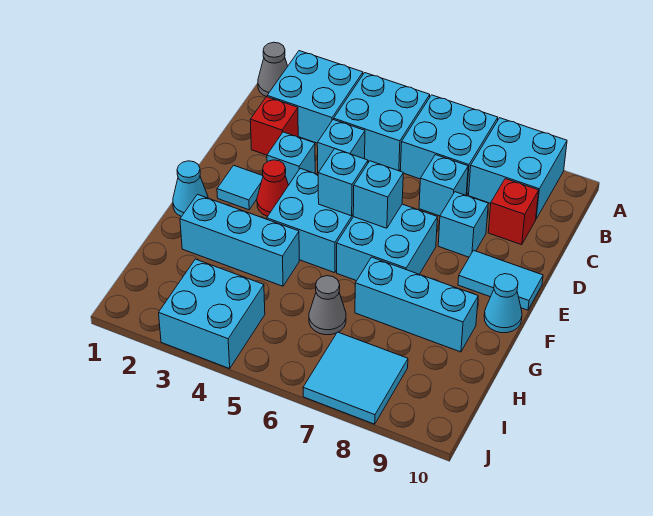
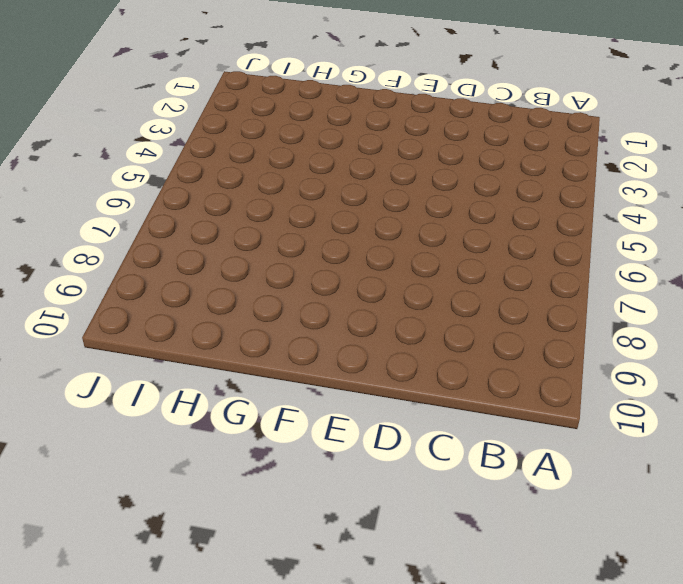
none -> grey 1x1 cone [258,42,288,97]
none -> cyan 2x2 brick [267,51,363,143]
none -> cyan 2x2 brick [334,73,430,171]

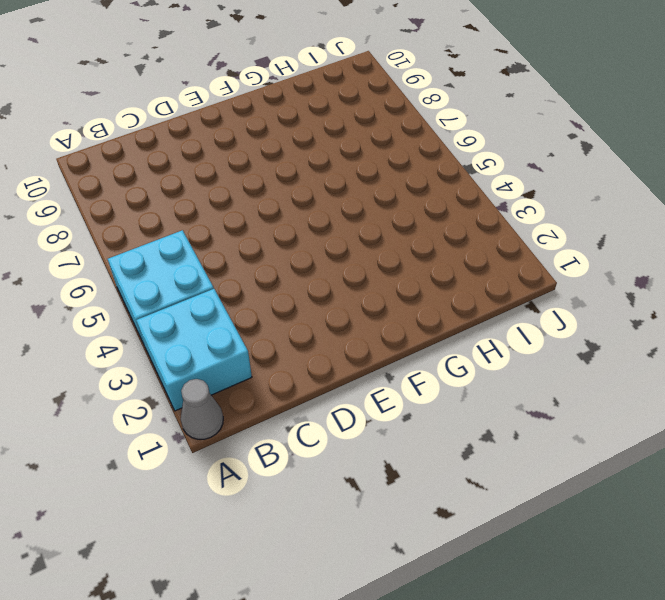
none -> cyan 2x2 brick [401,95,498,195]
none -> cyan 2x2 brick [469,118,567,219]
none -> red 1x1 brick [250,97,298,155]

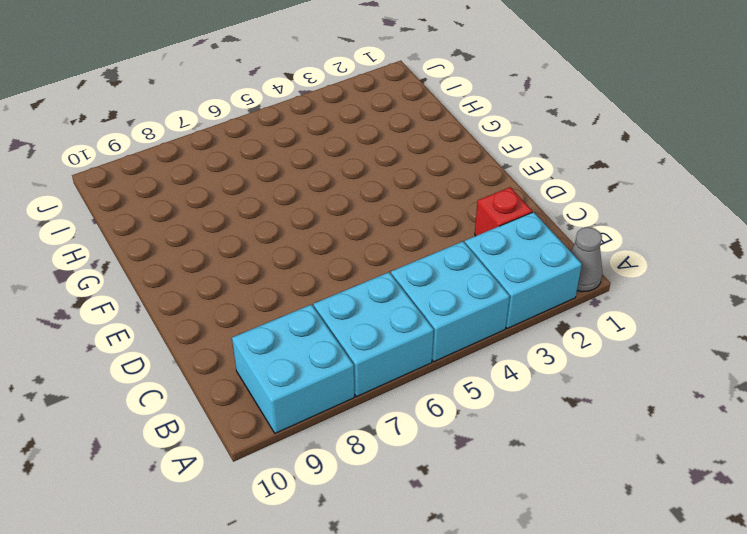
none -> cyan 1x1 brick [317,119,365,173]
none -> cyan 1x1 brick [419,155,468,216]
none -> red 1x1 brick [488,179,539,245]

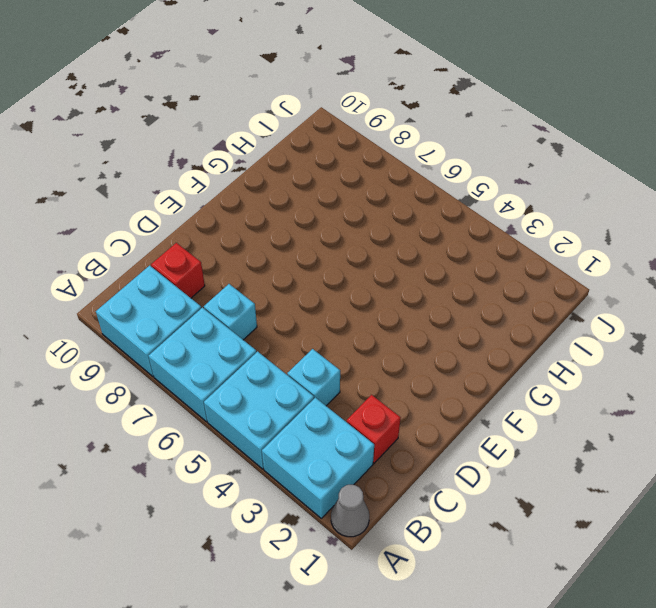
none -> cyan 1x1 brick [267,132,315,185]
none -> cyan 1x1 brick [438,192,488,257]
none -> cyan 1x1 tile [217,165,263,210]

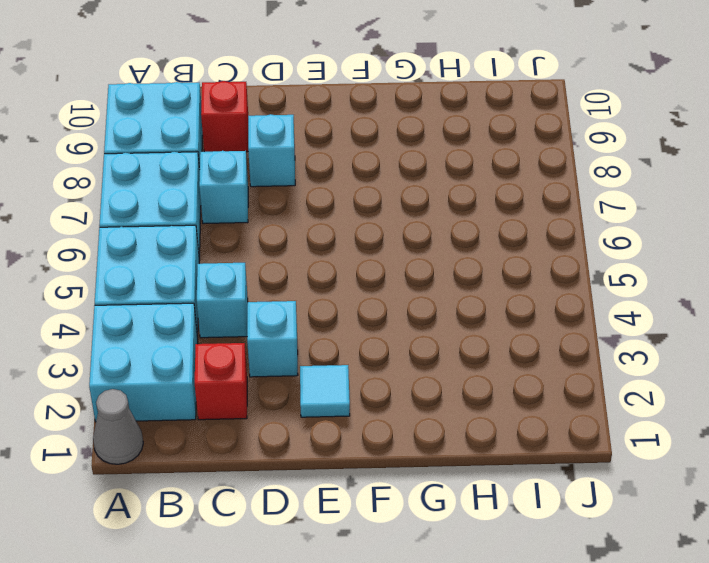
none -> red 1x1 cone [257,160,288,216]
none -> cyan 2x2 brick [267,168,353,273]
none -> cyan 2x2 brick [337,204,437,281]

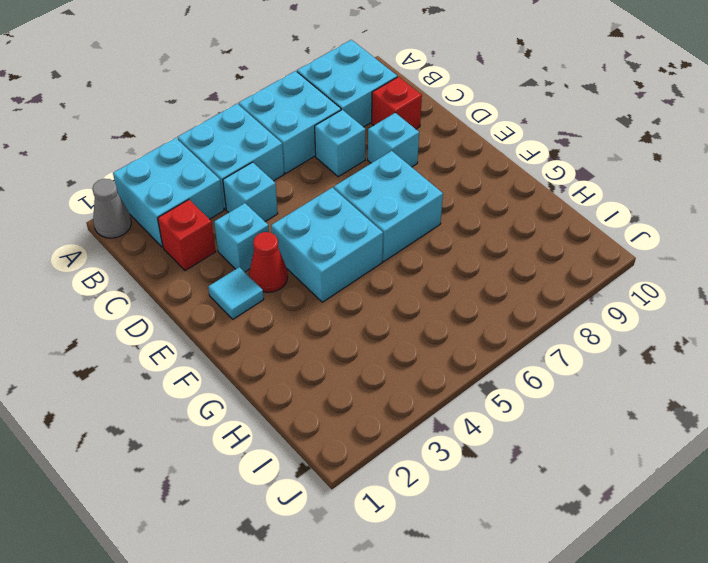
none -> cyan 1x2 tile [458,250,543,310]
none -> cyan 1x1 cone [173,161,208,217]
none -> cyan 1x1 cone [484,274,522,333]

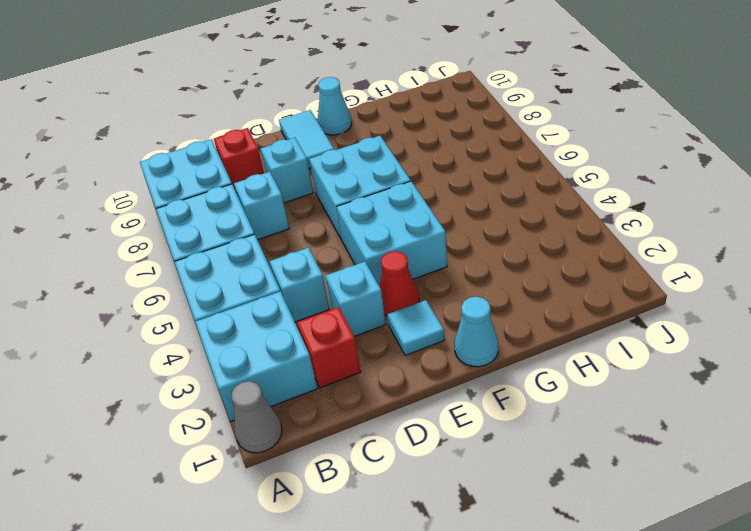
none -> cyan 1x3 brick [180,195,299,286]
none -> cyan 1x3 brick [355,257,478,352]
none -> grey 1x1 cone [309,276,346,335]

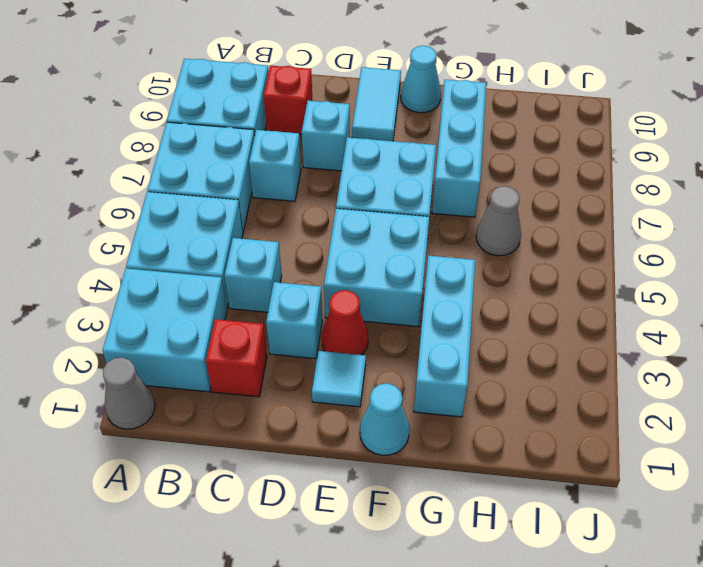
none -> cyan 2x2 brick [159,259,265,369]
none -> cyan 2x2 tile [303,332,408,424]
none -> cyan 1x1 brick [318,149,368,216]

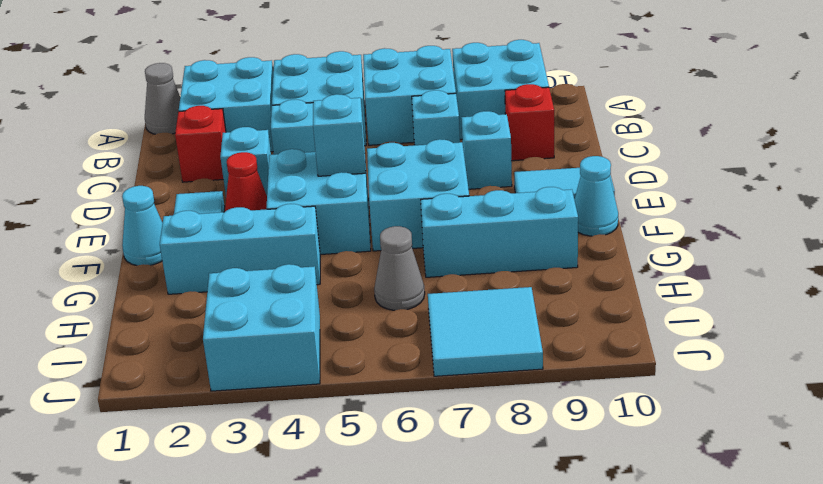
none -> cyan 1x1 brick [353,161,403,228]

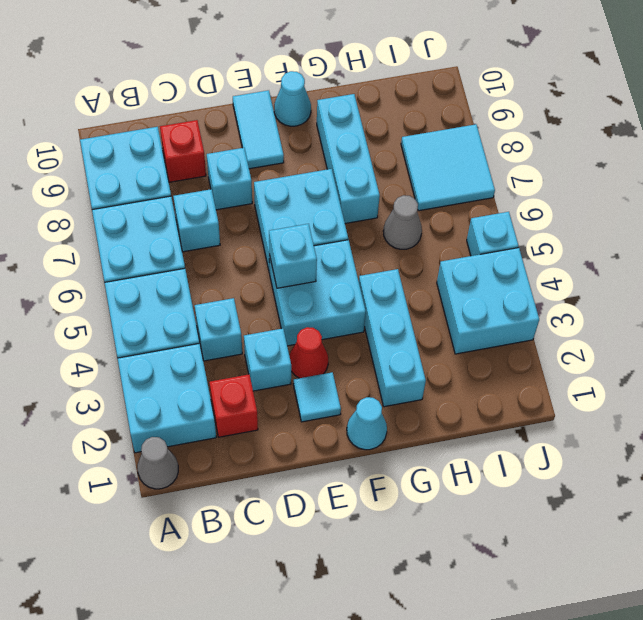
cyan 1x1 brick [467,212,519,256] -> cyan 1x1 brick moved to [353,161,403,228]

